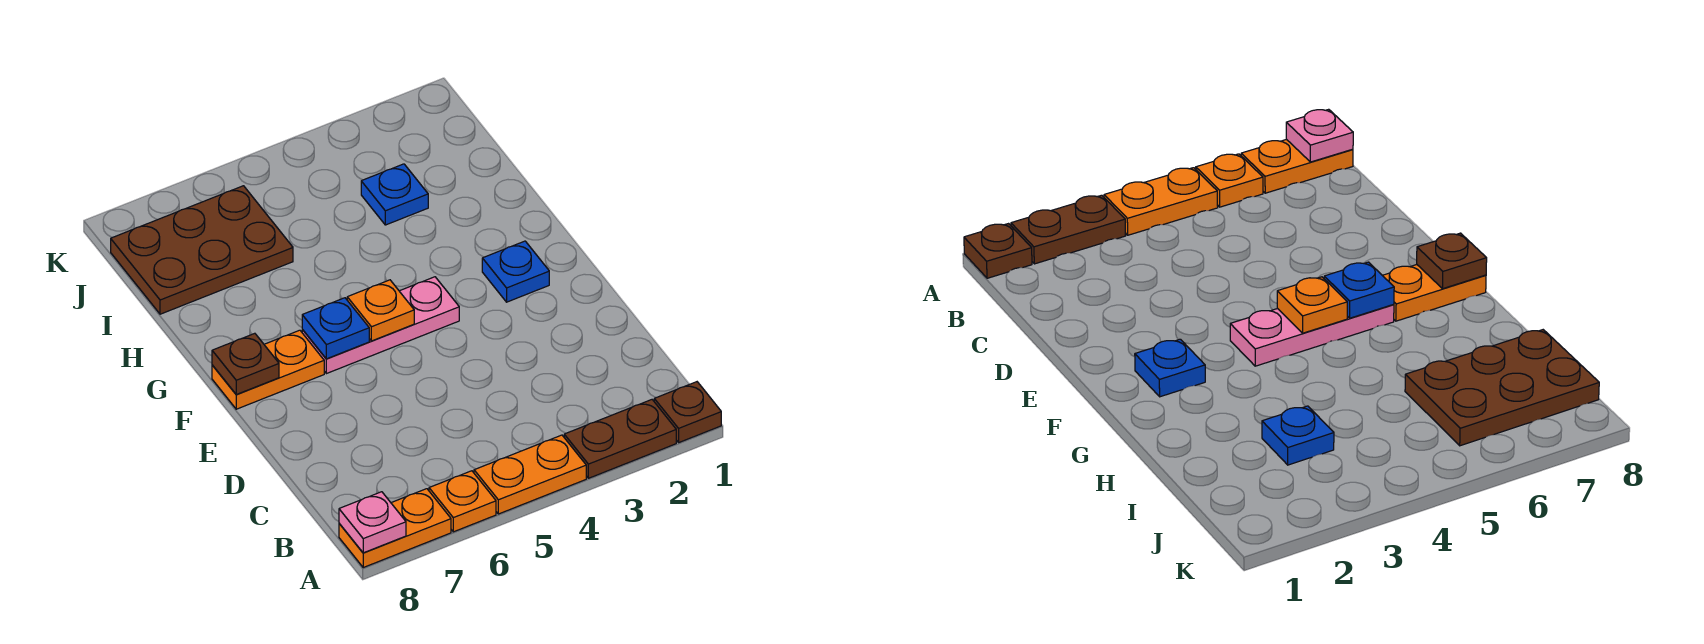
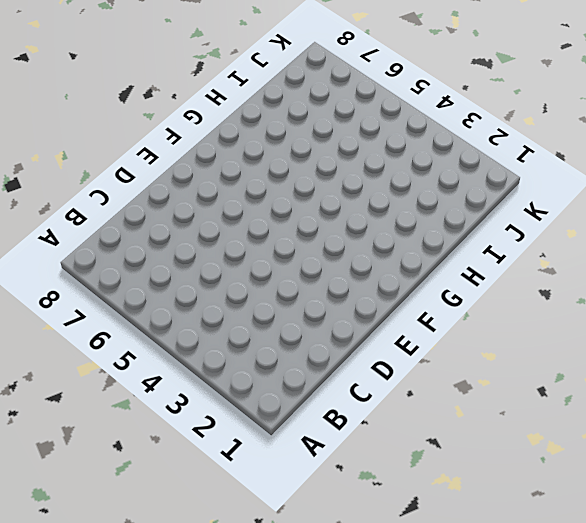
none -> brown 1x1 plate [654,382,721,442]
none -> brown 1x2 plate [564,400,676,478]
none -> orange 1x2 plate [474,435,586,514]

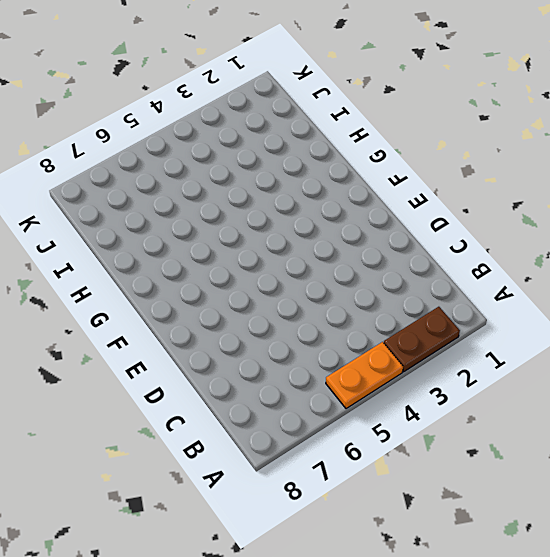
none -> brown 1x1 plate [654,382,721,442]
none -> orange 1x1 plate [429,471,496,532]
none -> orange 1x2 plate [339,489,451,567]

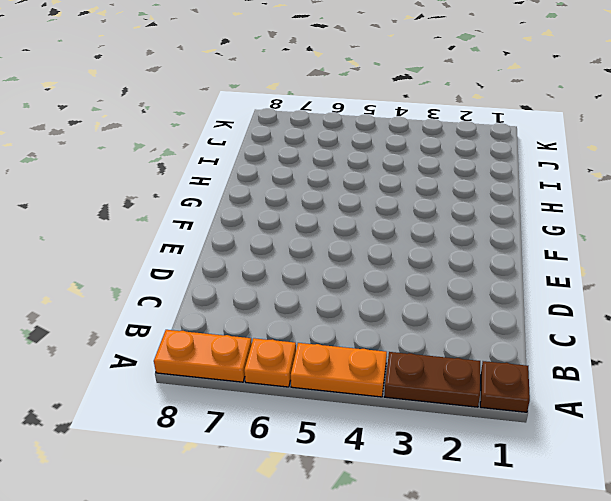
none -> blue 1x1 plate [482,241,549,302]
none -> pink 1x3 plate [302,277,459,374]
none -> orange 1x2 plate [212,330,324,409]

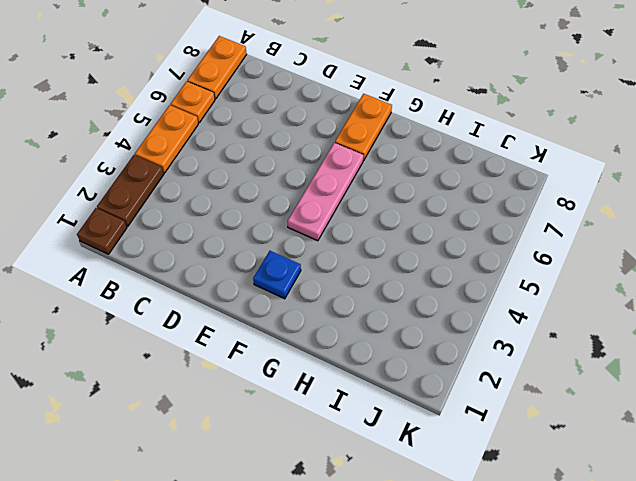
none -> blue 1x1 plate [361,164,428,225]
none -> brown 2x3 plate [111,186,293,314]
none -> pink 1x1 plate [339,492,406,553]

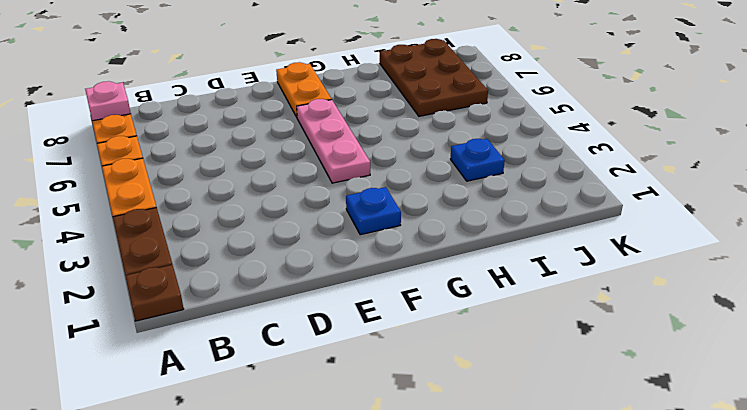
none -> orange 1x1 plate [347,280,414,341]
none -> blue 1x1 plate [302,298,369,359]
none -> brown 1x1 plate [212,333,279,394]

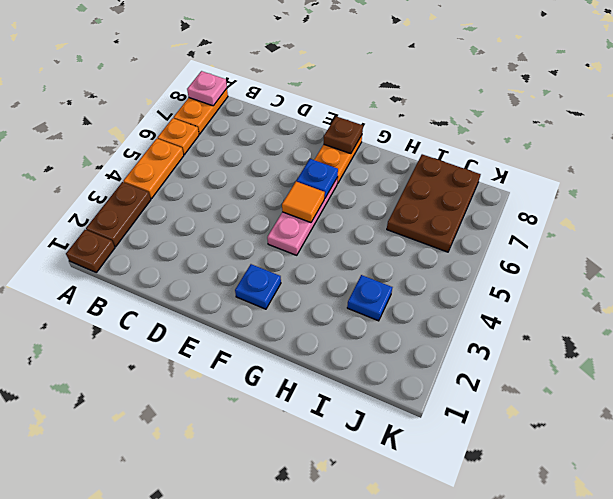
orange 1x1 tile [282,181,325,223] -> orange 1x1 plate [347,280,414,341]

